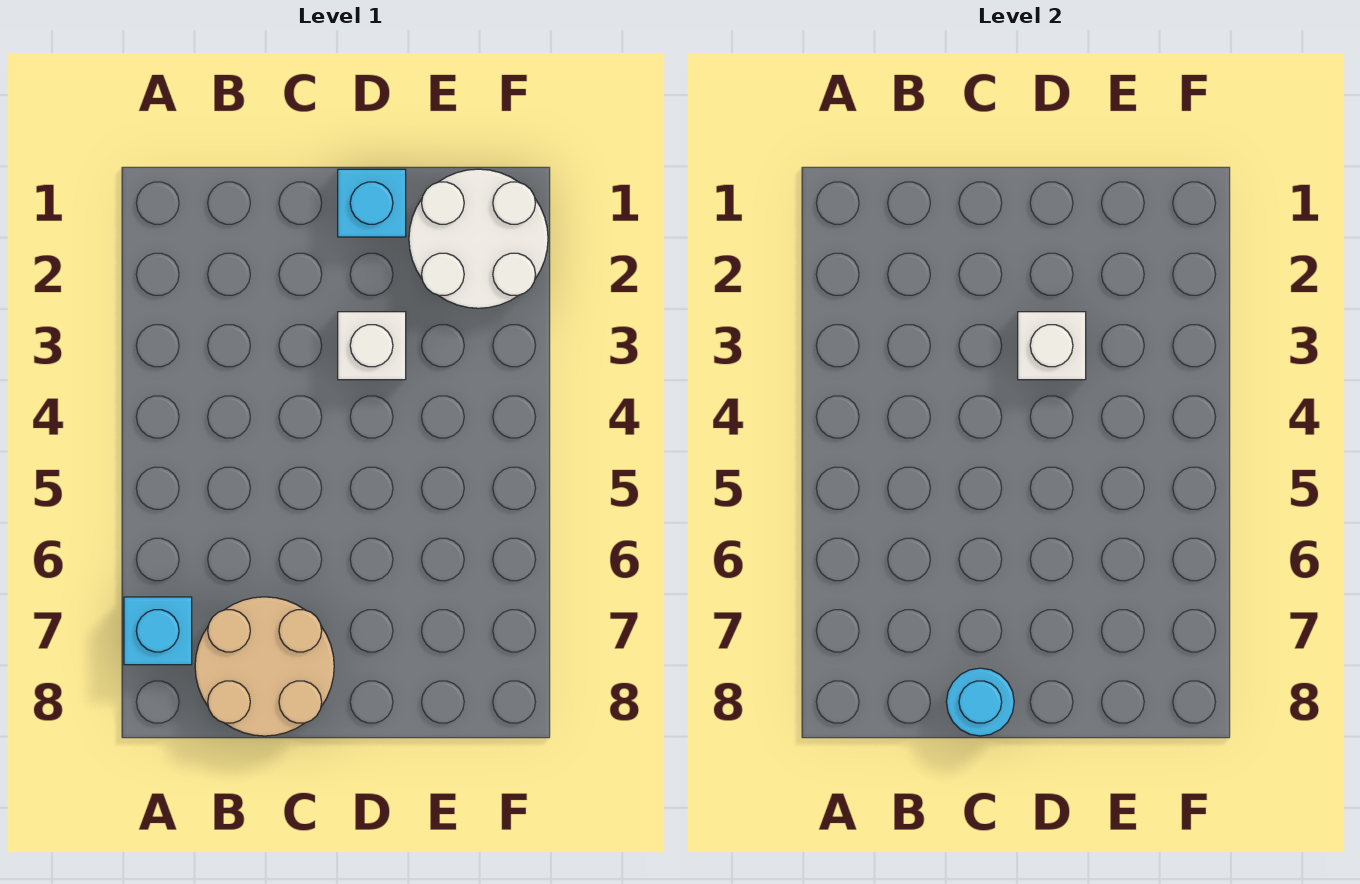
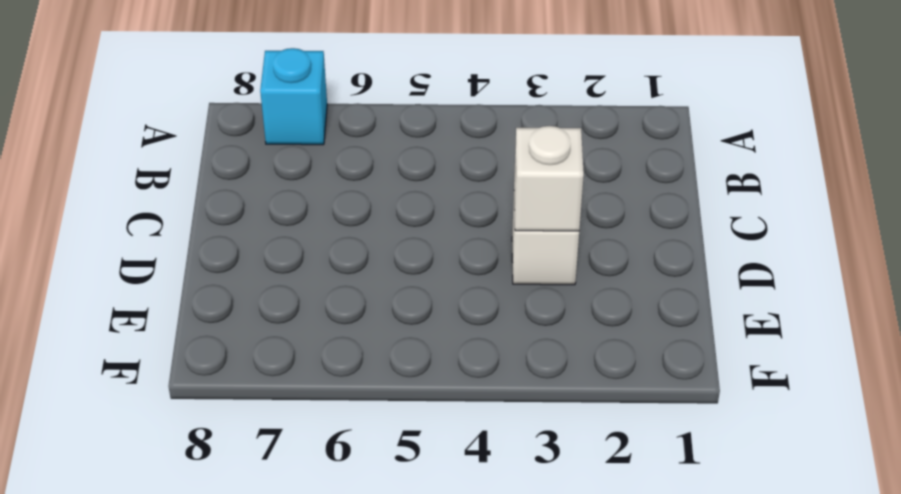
none -> tan 2x2 round brick [195,597,334,736]
none -> cyan 1x1 brick [338,169,406,237]

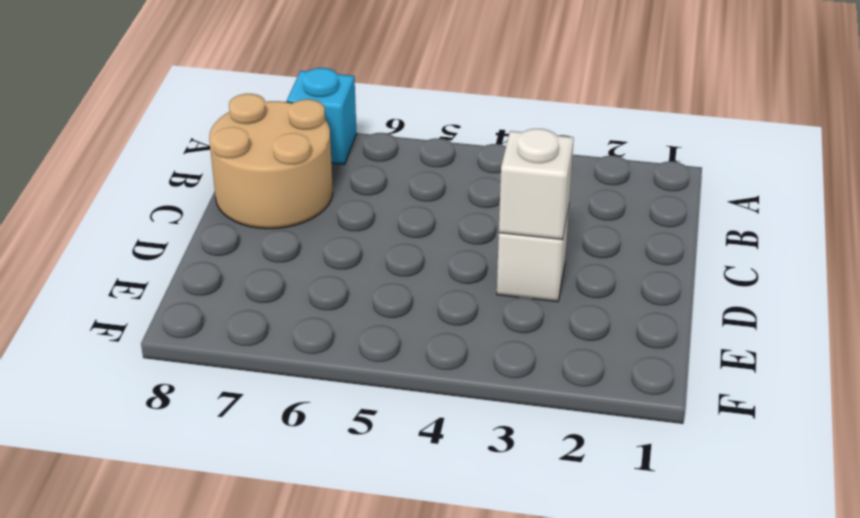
none -> cyan 1x1 brick [338,169,406,237]
none -> white 2x2 round brick [409,169,548,308]

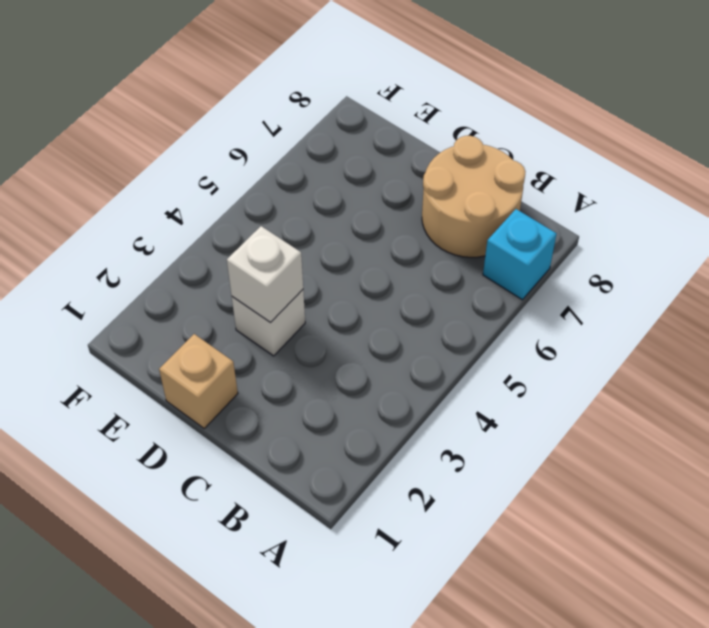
tan 1x1 brick [159,334,238,428] -> cyan 1x1 brick [338,169,406,237]
none -> white 2x2 round brick [409,169,548,308]
none -> cyan 1x1 round brick [946,668,1014,736]

